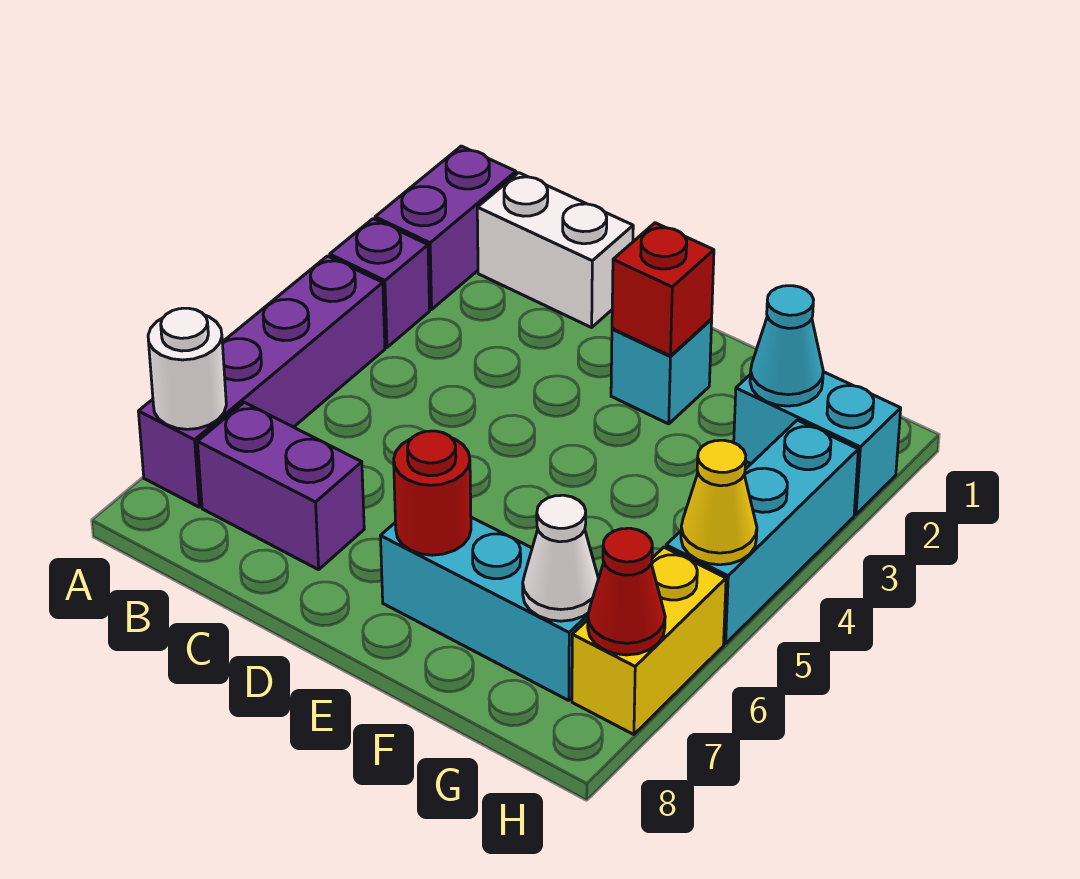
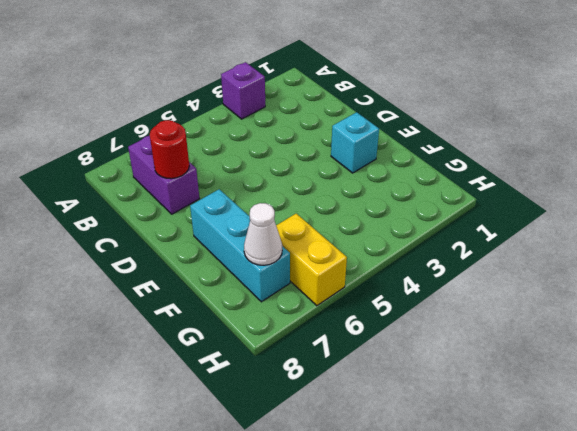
red 1x1 round brick [150,120,189,179] -> red 1x1 round brick moved to [394,431,471,555]
yellow 1x2 brick [276,214,347,306] -> yellow 1x2 brick turned to [572,547,726,735]
none -> purple 1x2 brick [375,146,516,309]
none -> purple 1x4 brick [138,256,385,507]
none -> white 1x2 brick [477,173,633,327]

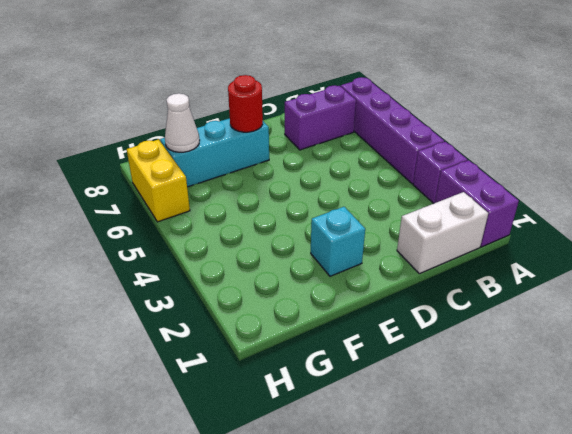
none -> cyan 1x2 brick [734,372,901,514]
none -> cyan 1x3 brick [666,420,858,644]
none -> white 1x1 round brick [148,308,226,429]

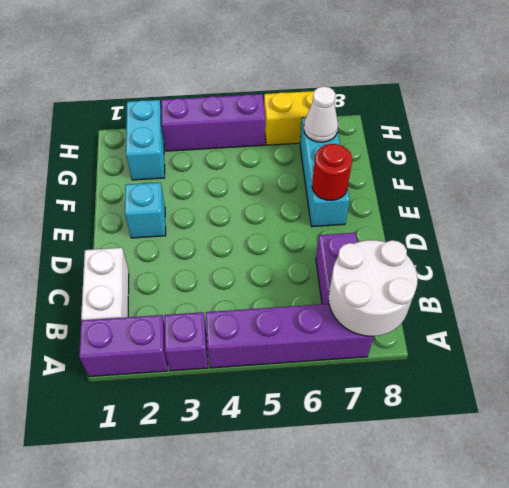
white 2x2 round brick [329,240,418,336] -> white 1x1 round brick [148,308,226,429]
purple 1x3 brick [161,94,265,151] -> cyan 1x3 brick [666,420,858,644]
none -> red 1x1 brick [612,223,714,356]
none -> cyan 1x1 cone [750,286,823,406]
none -> yellow 1x1 cone [681,440,757,565]

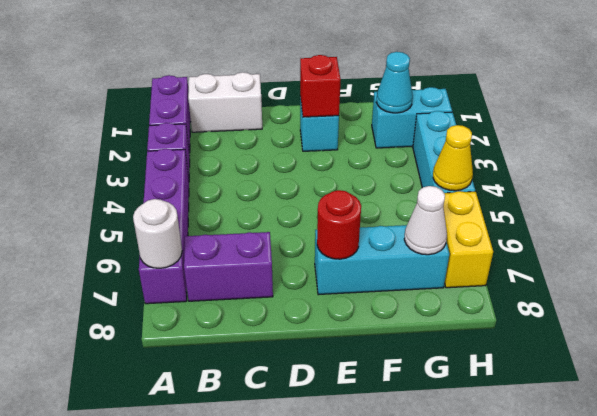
none -> red 1x1 cone [588,528,665,655]

